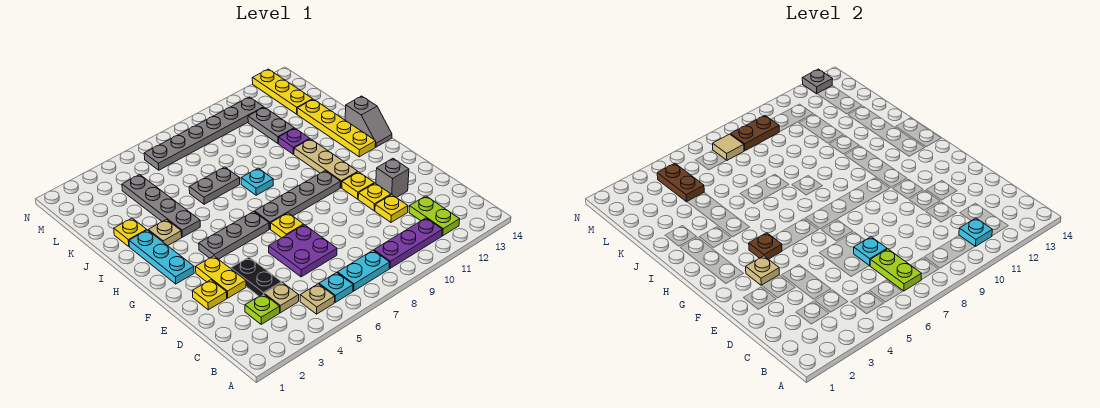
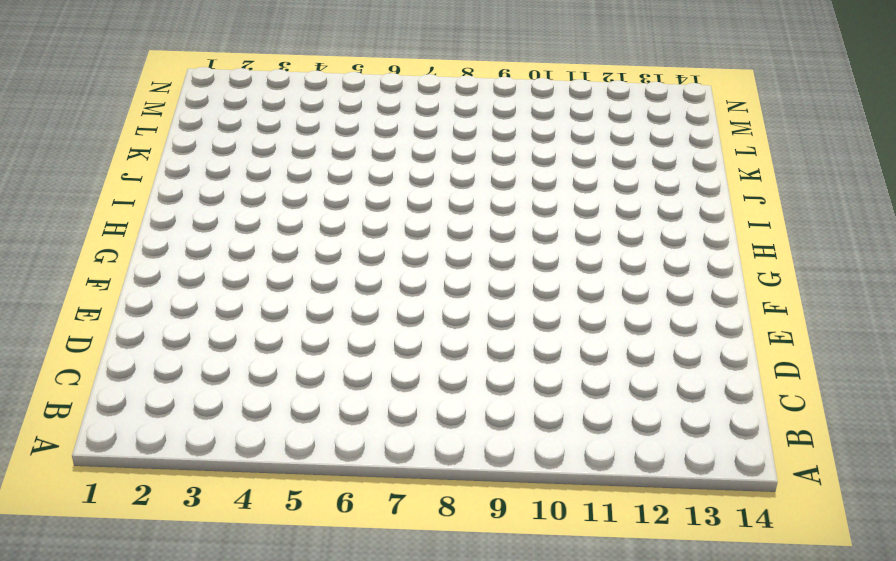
none -> tan 1x1 plate [300,284,335,314]
none -> cyan 1x1 plate [319,273,353,302]
none -> cyan 1x2 plate [338,251,390,291]
none -> purple 1x3 plate [374,218,442,268]

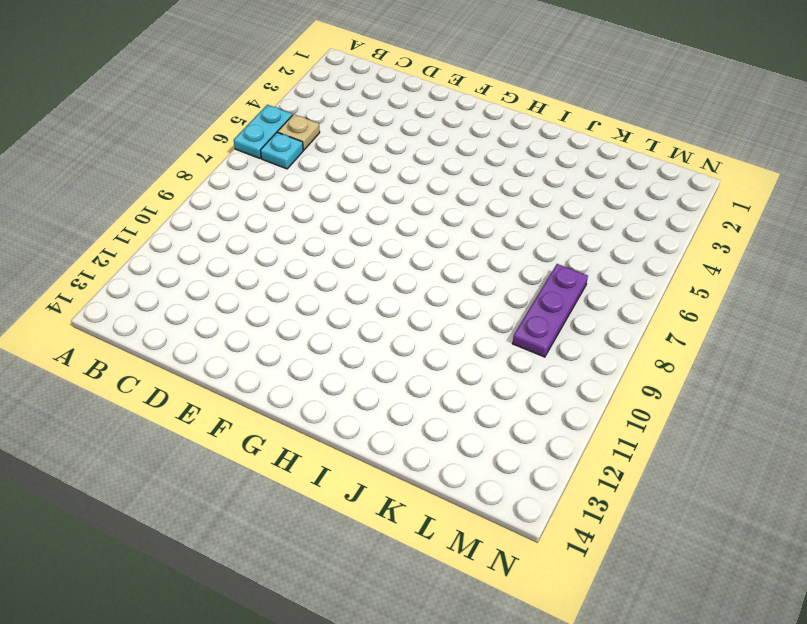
cyan 1x2 plate [234,105,292,158] -> cyan 1x2 plate moved to [338,251,390,291]
purple 1x3 plate [513,264,588,357] -> purple 1x3 plate moved to [374,218,442,268]
none -> lime 1x2 plate [409,196,460,236]
none -> lime 1x1 plate [245,294,280,324]
none -> tan 1x1 plate [264,282,299,313]
none -> black 1x2 plate [231,257,282,296]

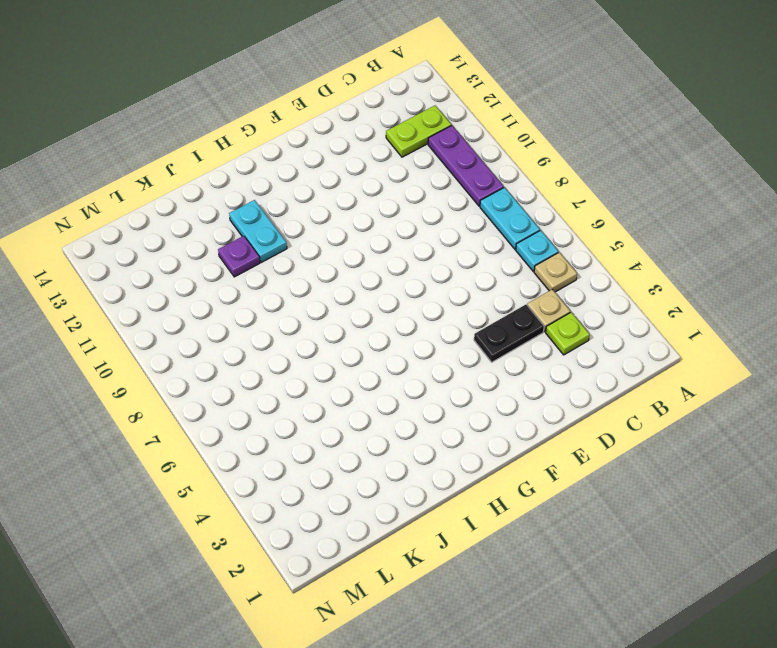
cyan 1x2 plate [229,200,287,262] -> tan 1x3 plate [294,139,358,188]
none -> purple 2x2 plate [269,225,337,277]
none -> yellow 1x1 plate [375,195,408,222]
none -> yellow 1x1 plate [192,280,227,310]
none -> yellow 1x2 plate [196,256,246,298]

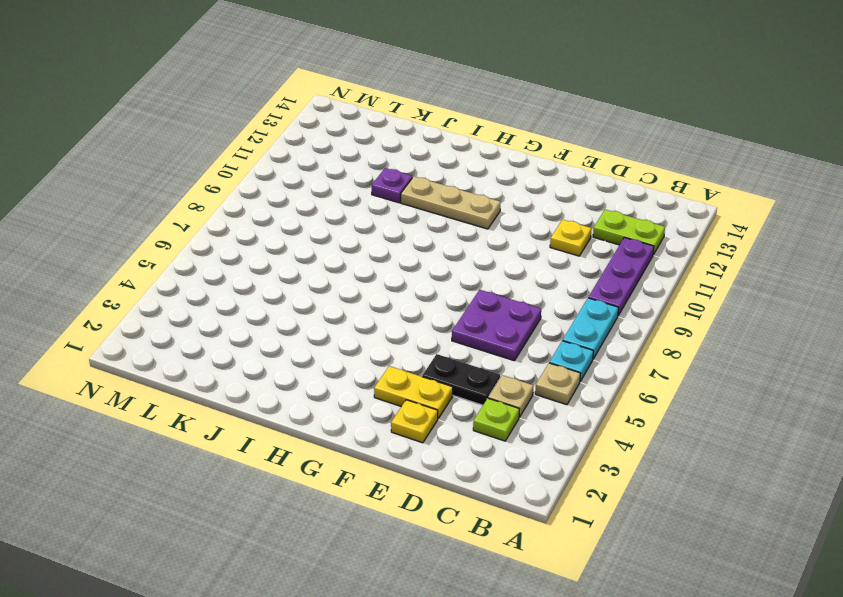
none -> yellow 1x1 plate [358,183,391,211]
none -> grey 1x1 brick [376,159,409,198]
none -> yellow 1x1 plate [271,213,304,238]
none -> yellow 1x1 plate [342,172,374,199]

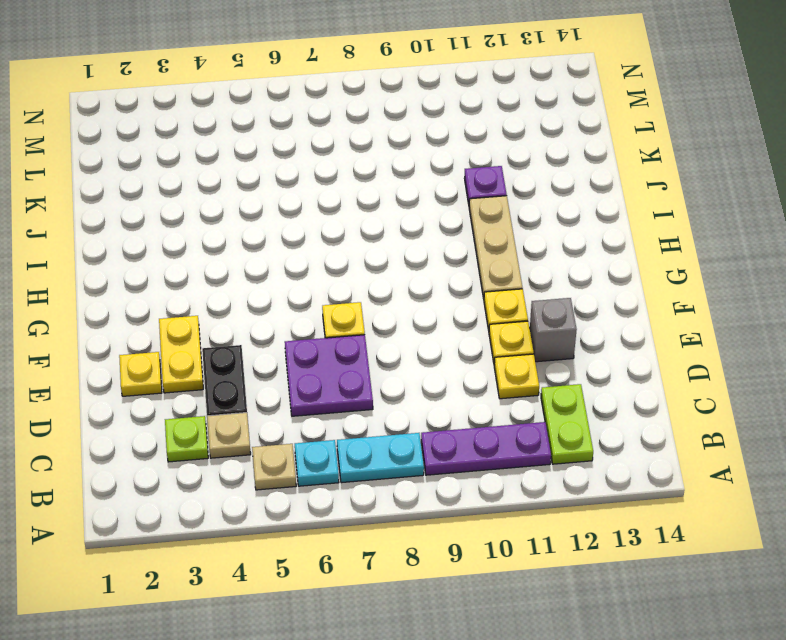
none -> cyan 1x3 plate [129,230,194,284]
none -> grey 1x3 plate [199,211,269,259]
none -> grey 1x4 plate [255,171,341,229]
none -> yellow 1x4 plate [297,99,376,157]

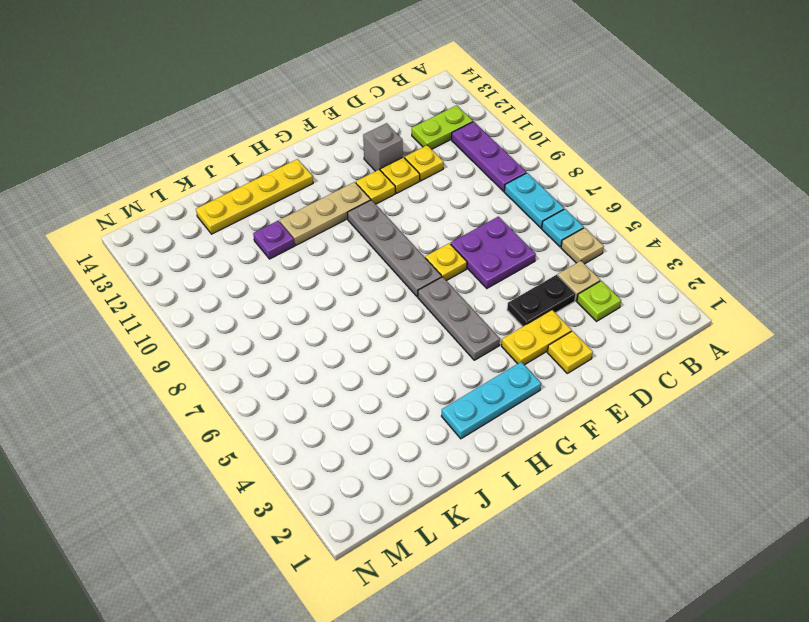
none -> grey 1x2 slope [345,96,392,147]
none -> tan 1x1 plate [148,220,182,246]
none -> grey 1x4 plate [122,175,200,237]
none -> cyan 1x1 plate [241,168,273,195]

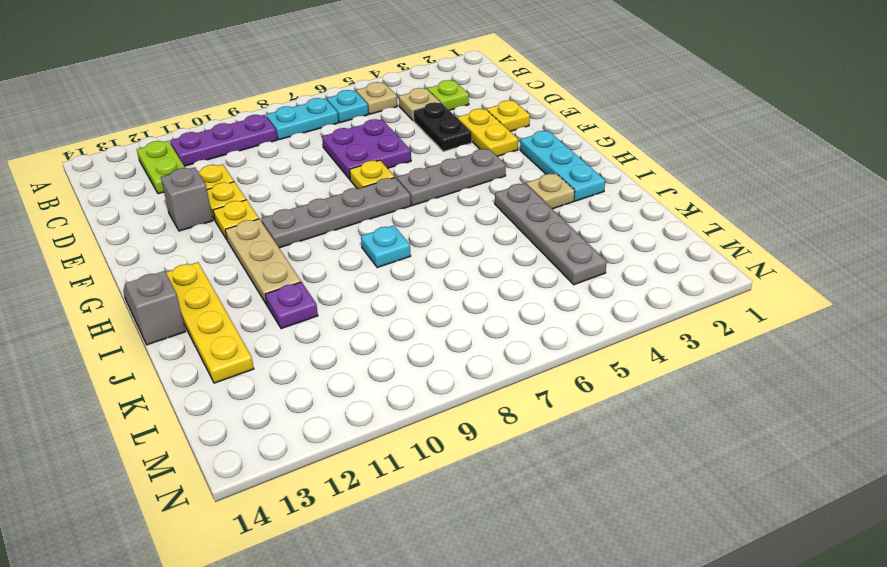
none -> yellow 1x1 plate [114,218,147,246]
none -> grey 1x2 plate [189,167,240,204]
none -> grey 1x2 plate [248,107,294,143]
none -> yellow 1x3 plate [252,69,313,114]

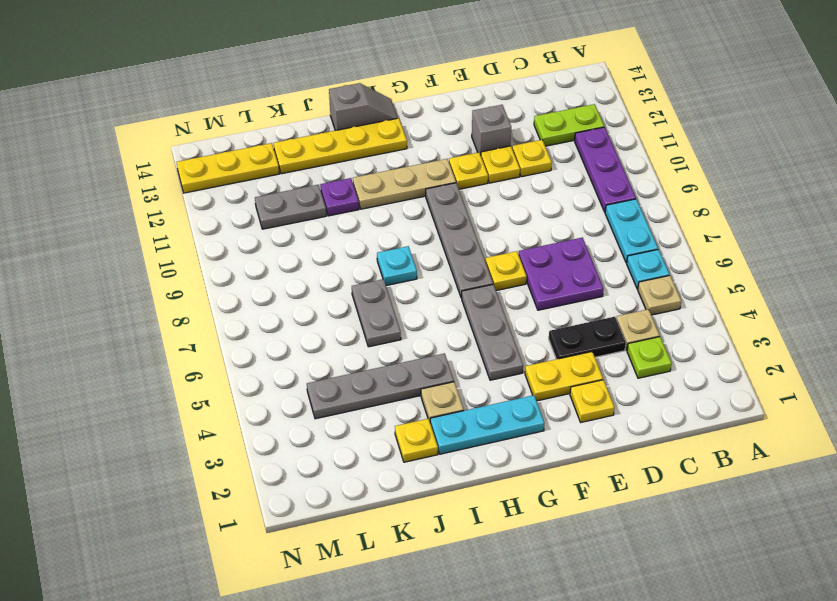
none -> grey 1x6 plate [144,97,264,170]
none -> lime 1x2 plate [870,249,922,291]
none -> cyan 1x1 plate [959,218,992,246]
none -> cyan 1x1 plate [854,237,887,266]

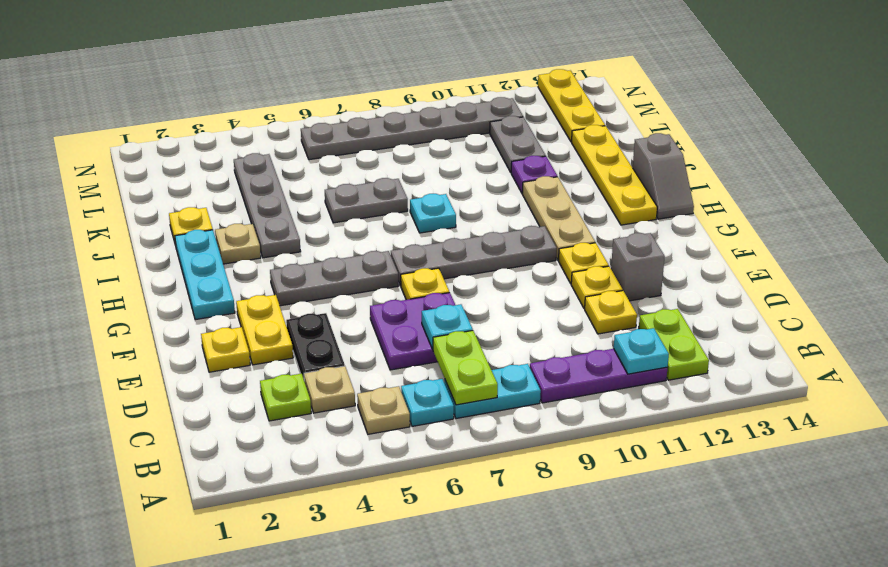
none -> tan 1x1 plate [746,256,779,285]
none -> brown 1x1 plate [749,233,782,259]
none -> brown 1x2 plate [657,163,704,202]
none -> tan 1x1 tile [713,134,744,161]

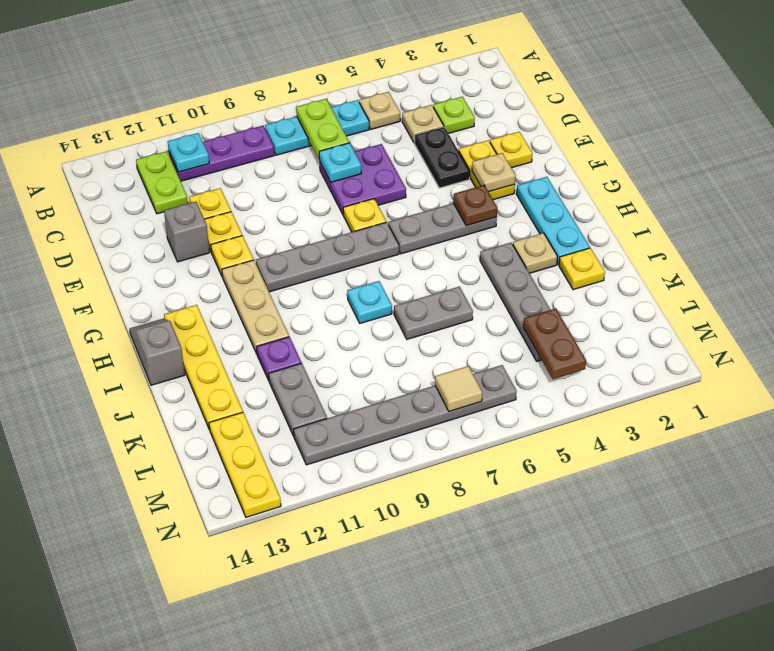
none -> brown 1x2 plate [731,116,779,151]
none -> grey 1x1 plate [802,69,832,94]

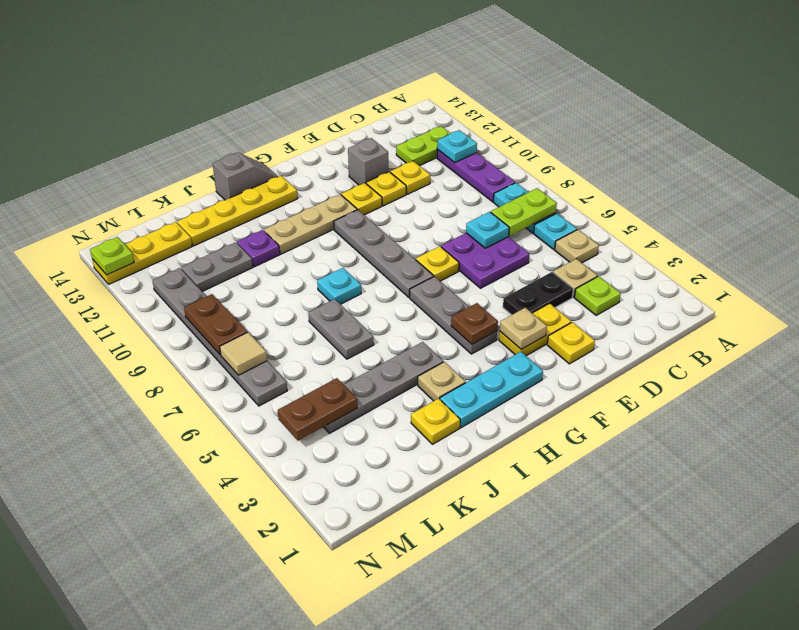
lime 1x1 plate [90,237,134,275] -> grey 1x1 plate [802,69,832,94]

